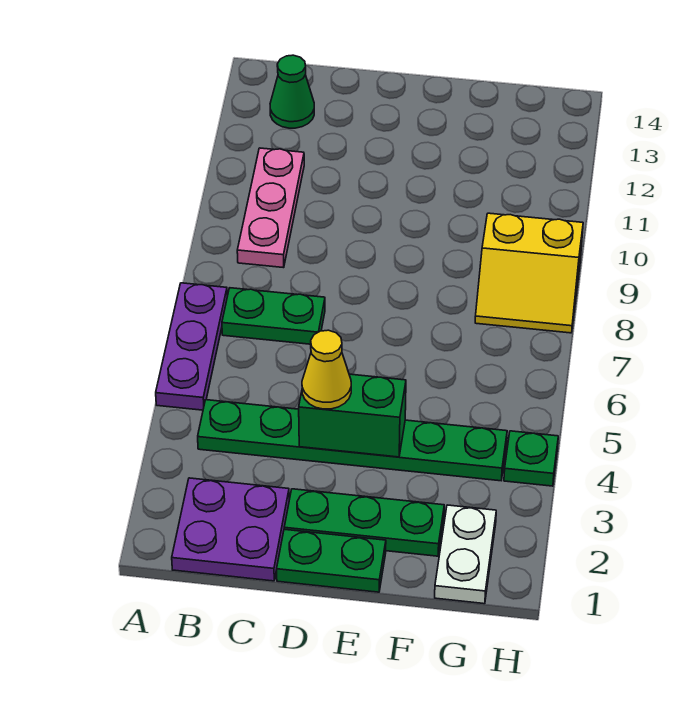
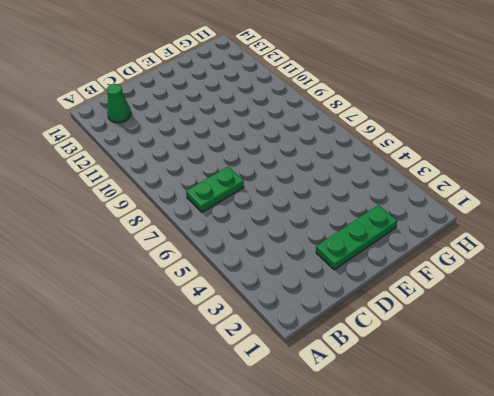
none -> purple 1x3 plate [156,283,227,410]
none -> purple 2x2 plate [172,478,289,581]
none -> green 1x6 plate [198,400,507,481]

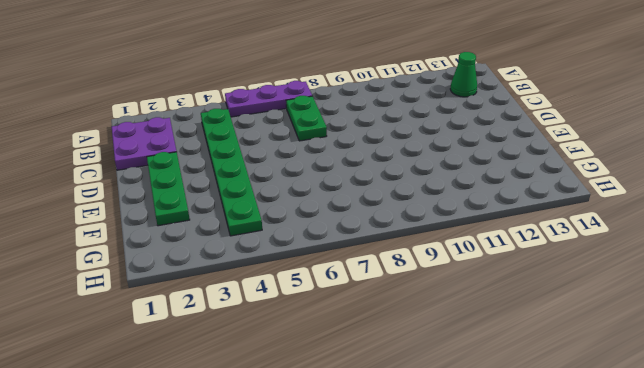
none -> pink 1x3 plate [237,148,304,268]
none -> green 1x2 plate [277,529,386,592]
none -> white 1x2 plate [435,505,496,604]

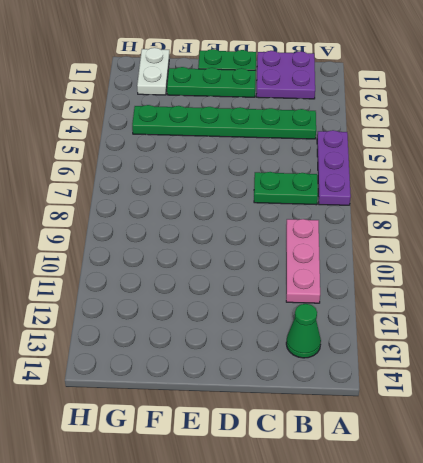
none -> yellow 2x2 slope [475,213,583,333]
none -> green 1x1 plate [504,431,558,486]
none -> green 1x2 brick [299,374,406,457]

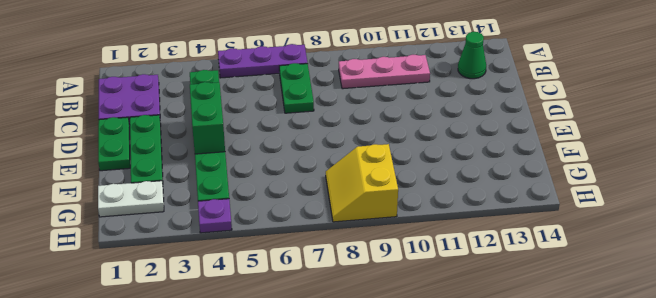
purple 1x1 plate [198,199,232,233] -> green 1x1 plate [504,431,558,486]
none -> yellow 1x1 cone [302,330,351,409]

